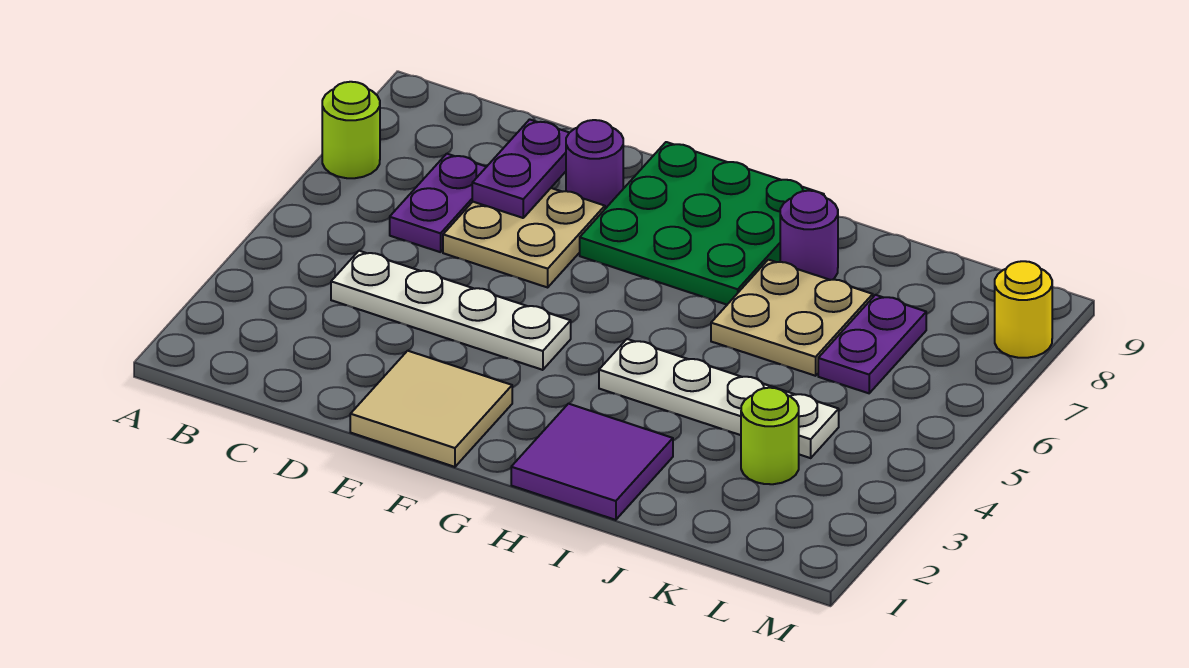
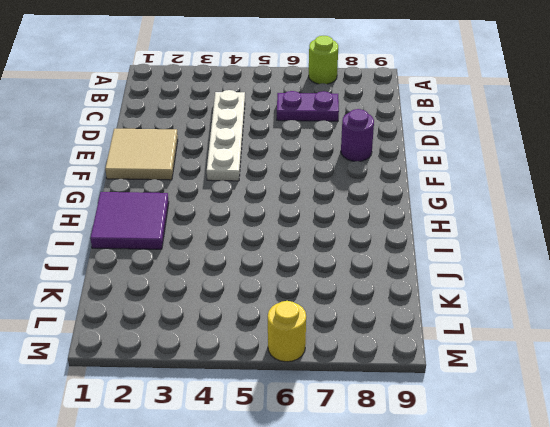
yellow 1x1 round brick [268,301,306,362] -> yellow 1x1 round brick moved to [995,261,1052,358]
none -> tan 2x2 plate [443,188,605,287]
none -> green 3x3 plate [580,142,824,305]
none -> white 1x4 plate [599,339,839,458]

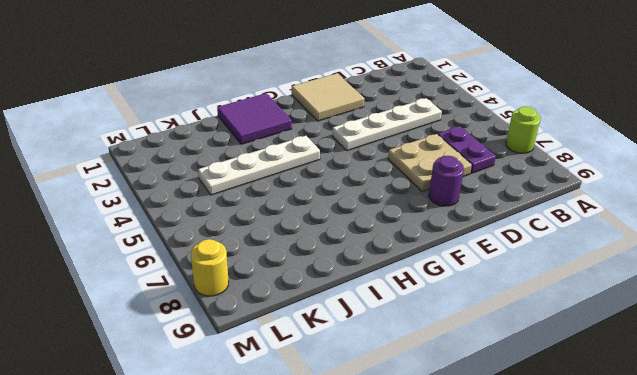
none -> green 3x3 plate [580,142,824,305]
none -> tan 2x2 plate [711,260,873,376]
none -> purple 1x1 round brick [780,191,838,280]

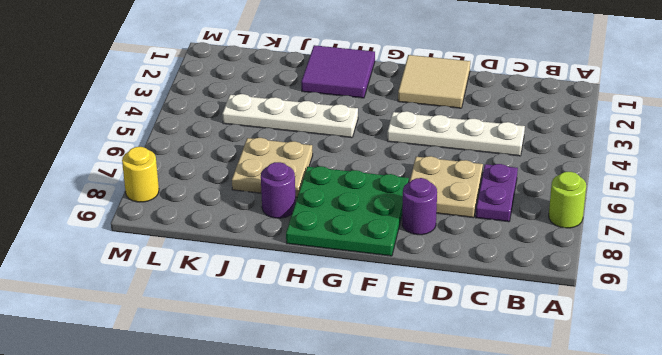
none -> lime 1x1 round brick [741,388,799,484]
none -> purple 1x2 plate [818,295,926,393]
none -> purple 1x2 plate [472,119,569,218]

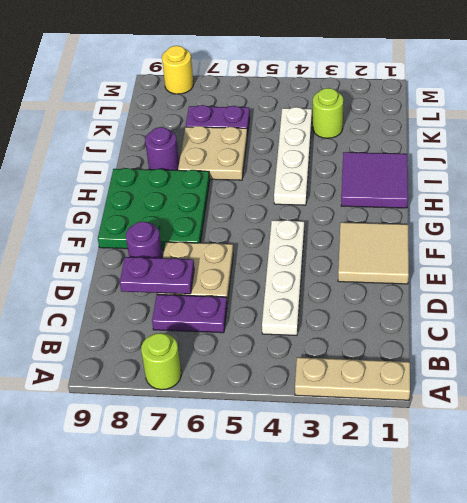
tan 1x3 plate [295,357,410,400] -> none

